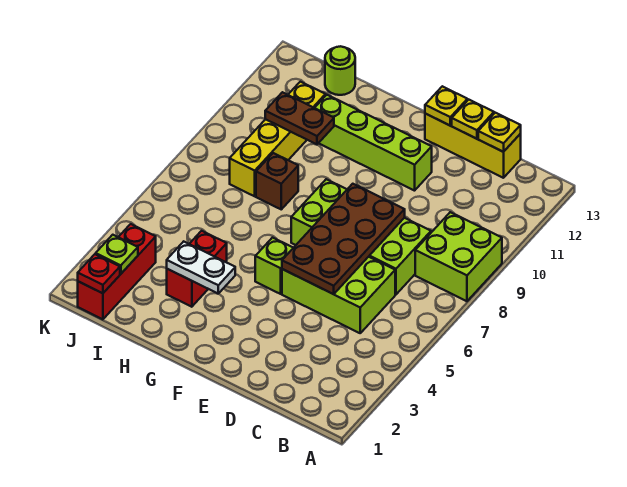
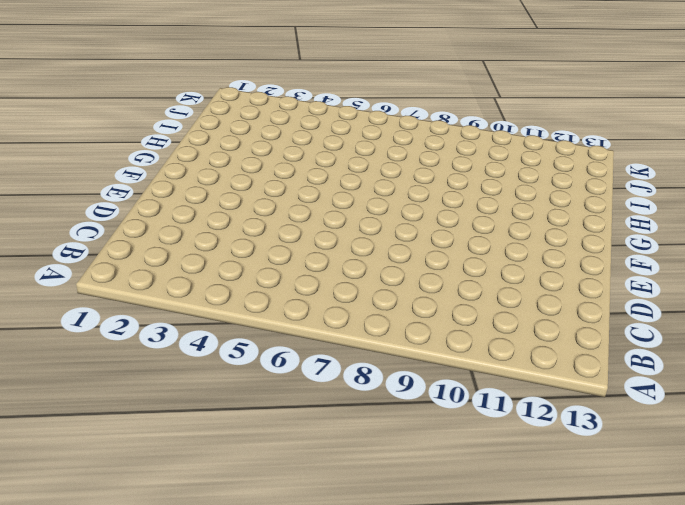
none -> lime 2x2 brick [415,212,502,301]
none -> lime 2x3 brick [282,257,395,333]
none -> lime 2x4 brick [291,179,431,294]

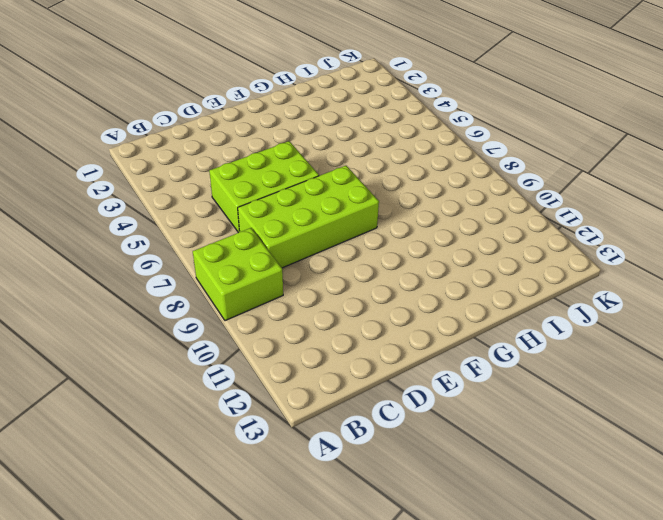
none -> yellow 1x3 brick [425,114,521,178]
none -> lime 1x4 brick [315,95,432,191]
none -> lime 1x1 brick [255,238,293,294]

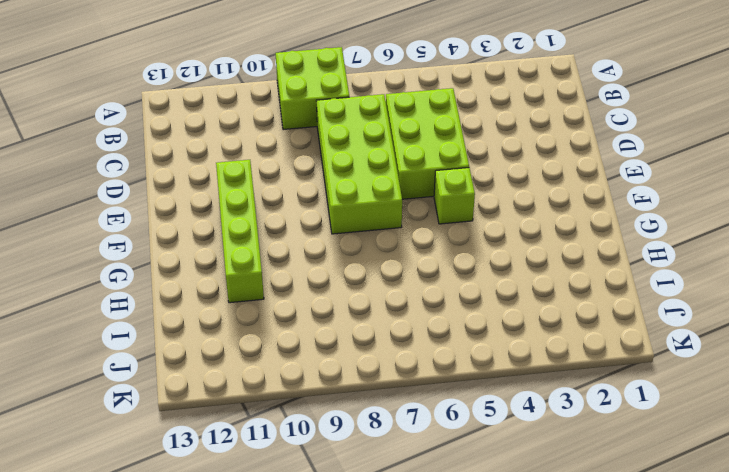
none -> yellow 1x3 brick [425,114,521,178]
none -> red 1x2 brick [167,231,227,307]
none -> brown 1x1 brick [256,153,298,209]

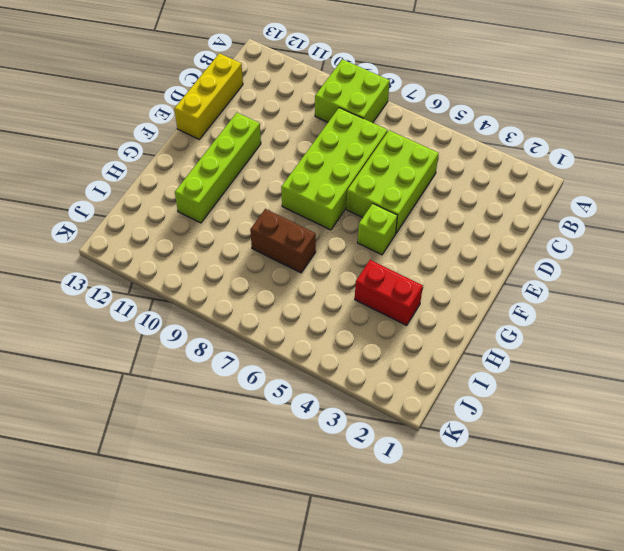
brown 1x2 brick [250,209,316,273] -> brown 1x1 brick [256,153,298,209]
none -> yellow 1x4 brick [230,82,326,196]
none -> lime 1x1 round brick [325,46,355,95]
none -> red 1x3 brick [78,224,156,319]

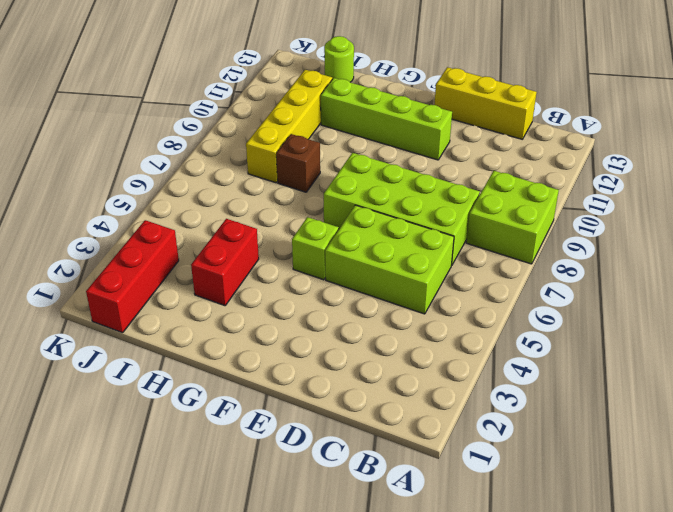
none -> yellow 1x1 plate [478,113,521,152]
none -> brown 2x4 plate [282,184,405,294]
none -> yellow 1x1 plate [452,100,494,139]

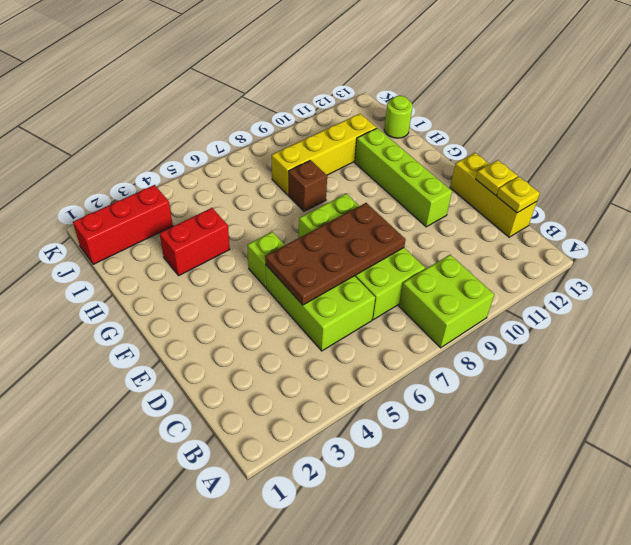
none -> yellow 1x1 plate [425,86,467,125]
none -> white 1x2 plate [167,242,235,294]
none -> brown 1x2 plate [265,92,334,145]

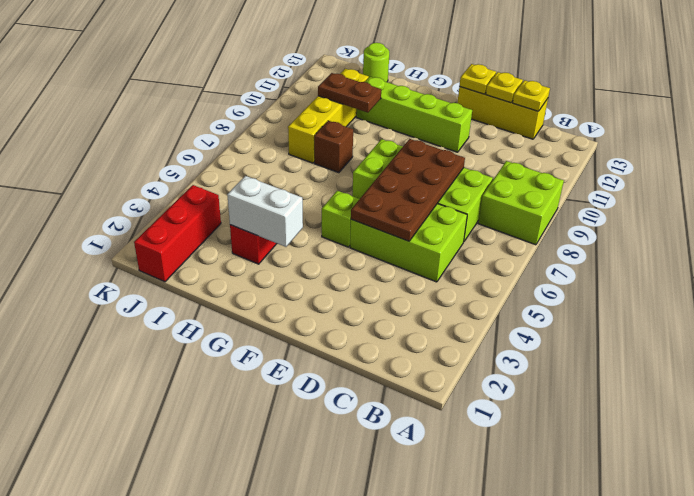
white 1x2 brick [227,176,303,247] -> white 1x2 plate [167,242,235,294]
none -> red 1x1 plate [78,254,120,293]
none -> lime 1x1 plate [96,235,138,274]

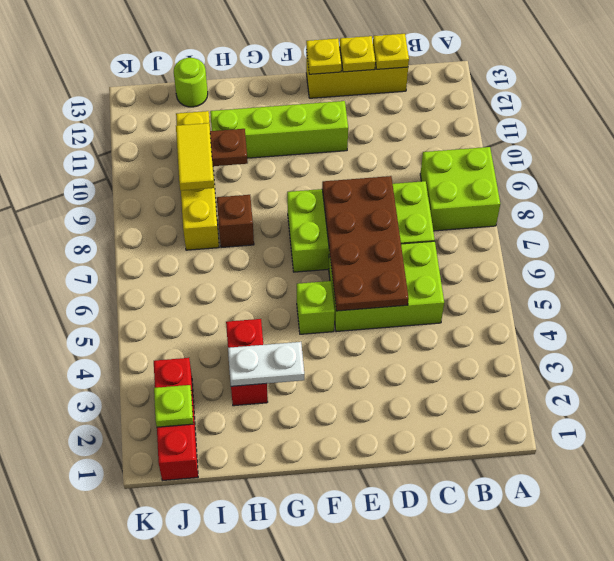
yellow 1x2 tile [176,123,214,191] -> none
none -> red 1x1 plate [78,254,120,293]

